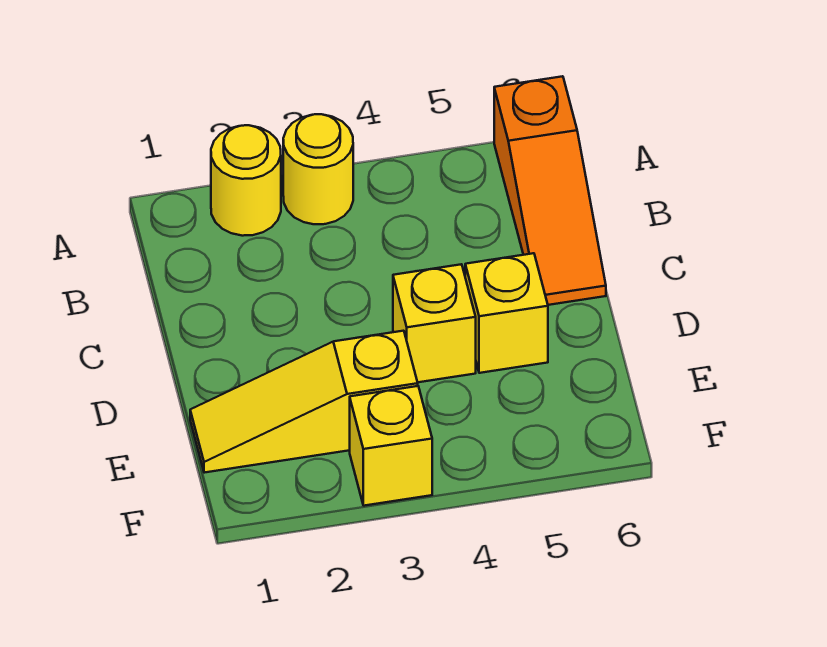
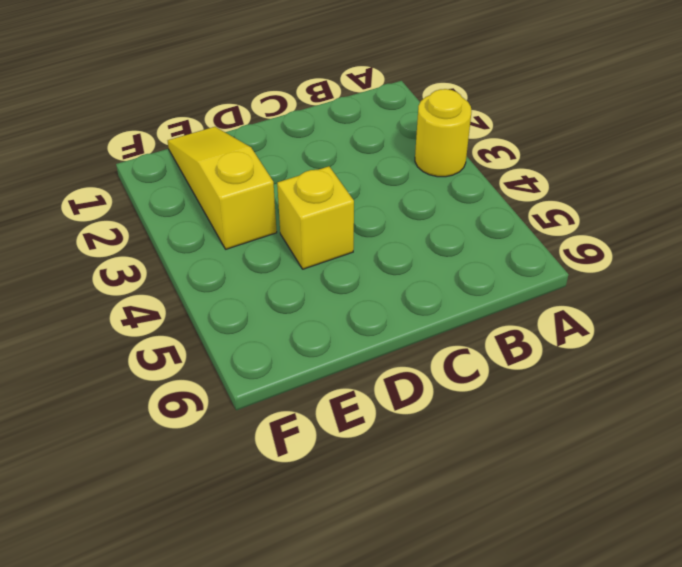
none -> yellow 1x1 round brick [211,125,281,236]
none -> orange 1x3 slope [494,76,606,305]

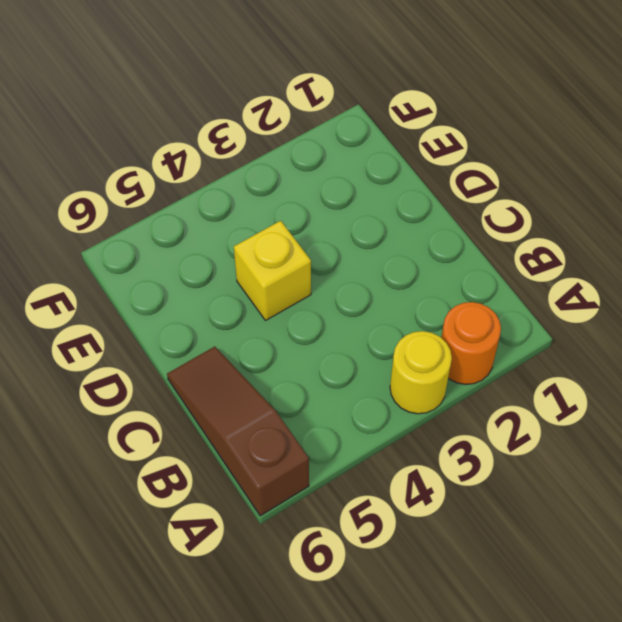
orange 1x1 round brick [441,302,501,385] -> yellow 1x1 round brick [211,125,281,236]
brown 1x3 slope [167,347,309,516] -> orange 1x3 slope [494,76,606,305]
none -> yellow 1x1 brick [465,253,548,373]
none -> yellow 1x3 slope [190,331,418,473]

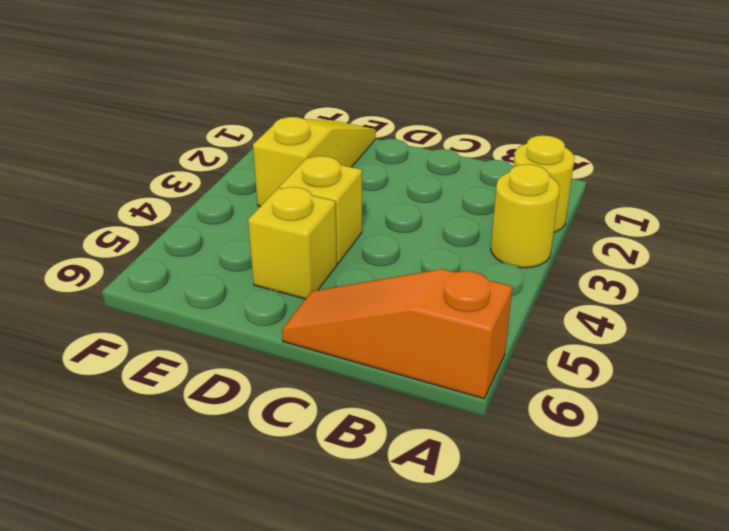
none -> yellow 1x1 brick [350,386,432,506]

